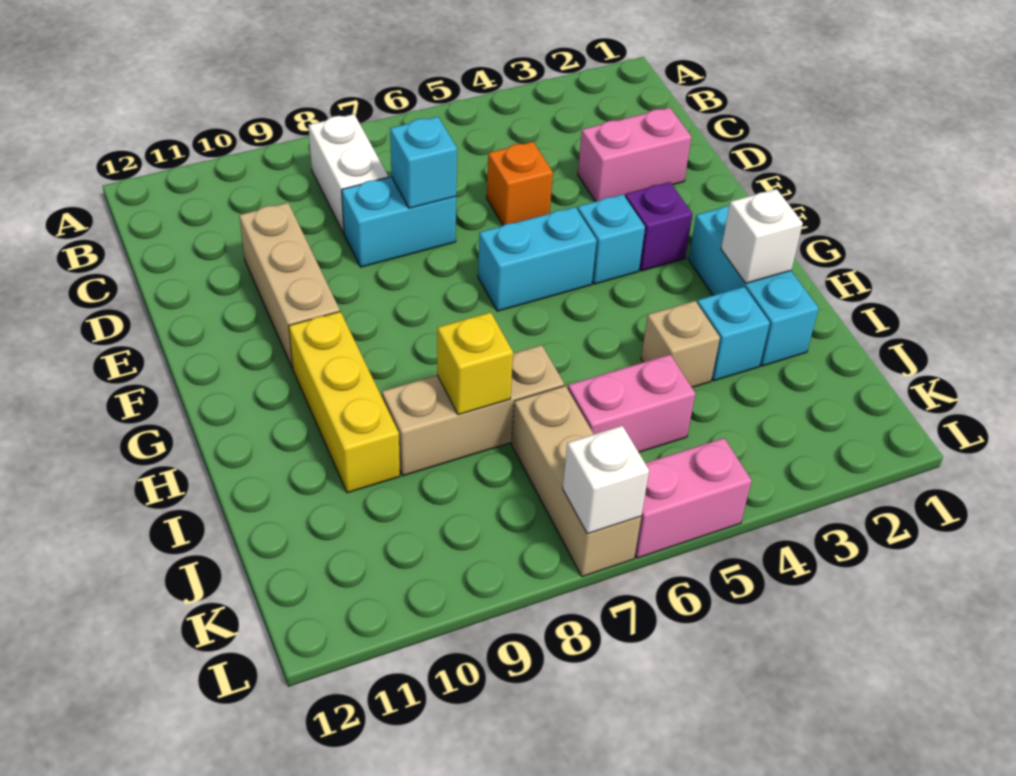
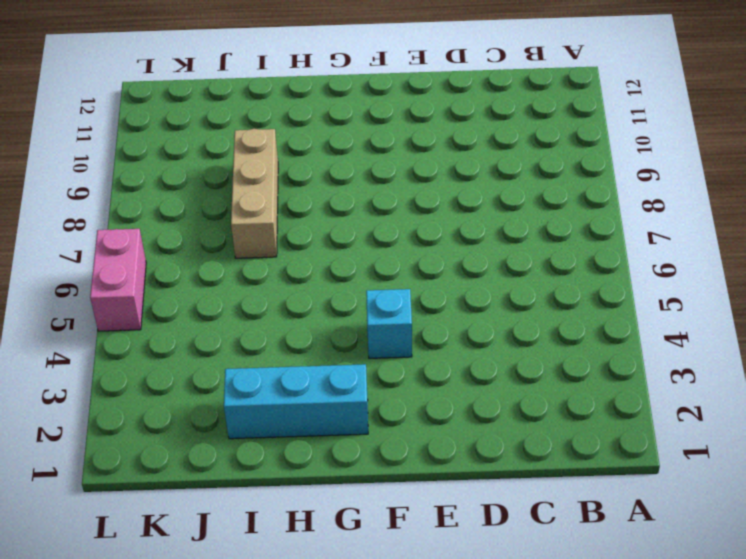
none -> white 1x2 brick [308,114,388,233]
none -> pink 1x2 brick [578,108,691,202]
none -> orange 1x1 brick [487,142,553,225]

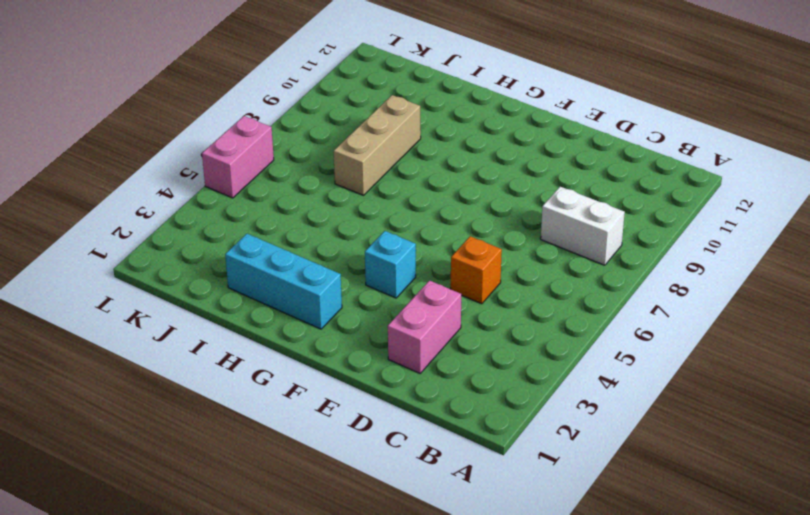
none -> cyan 1x2 brick [342,177,456,267]
none -> tan 1x3 brick [239,203,340,369]
none -> purple 1x1 brick [625,182,693,271]

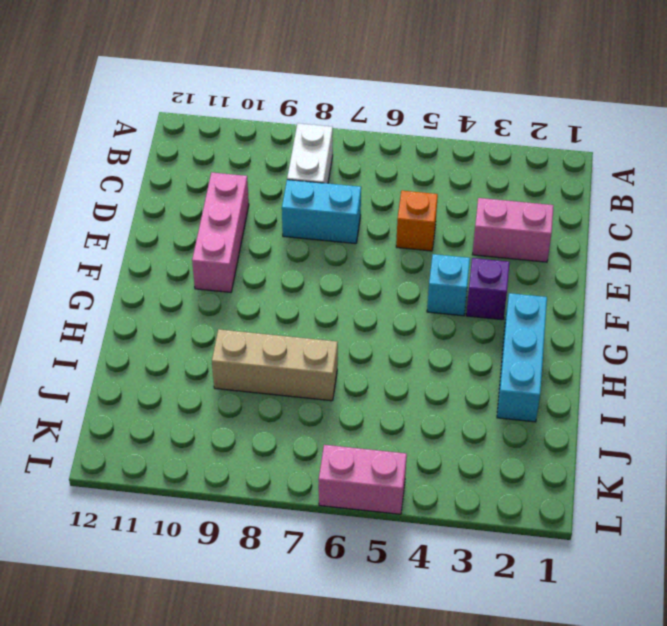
pink 1x3 brick [192,172,249,292] -> tan 1x3 brick [239,203,340,369]
none -> cyan 1x2 brick [478,207,597,311]
none -> yellow 1x3 brick [289,312,400,493]
none -> cyan 1x1 brick [697,287,770,381]

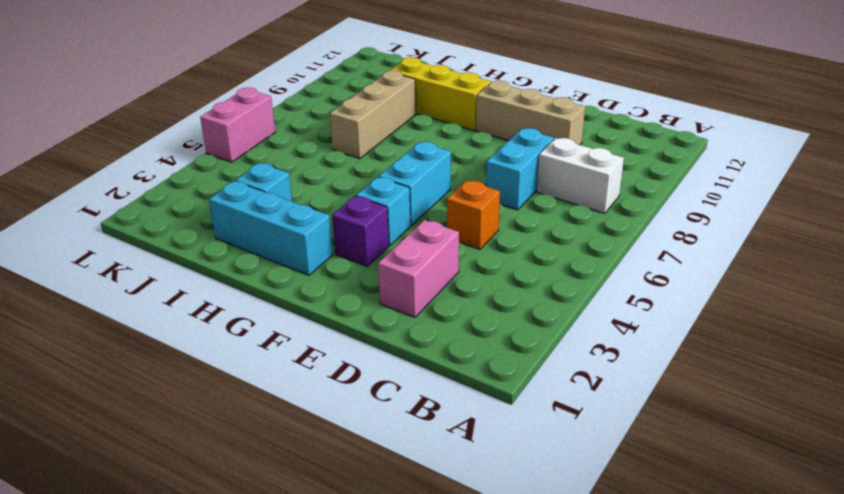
none -> tan 1x1 brick [641,301,720,387]
none -> pink 1x2 brick [568,355,695,452]
none -> tan 1x3 brick [511,386,641,577]

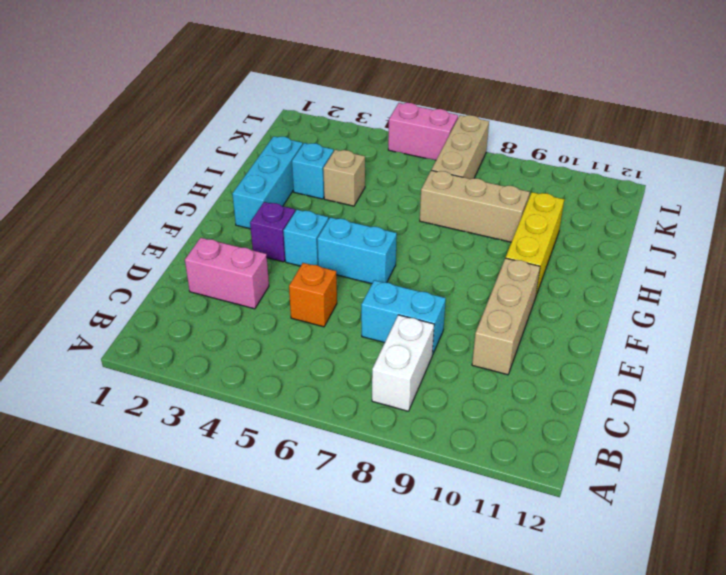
none -> pink 1x2 brick [568,355,695,452]
none -> cyan 1x1 brick [390,117,457,208]
none -> white 1x1 brick [721,189,803,283]

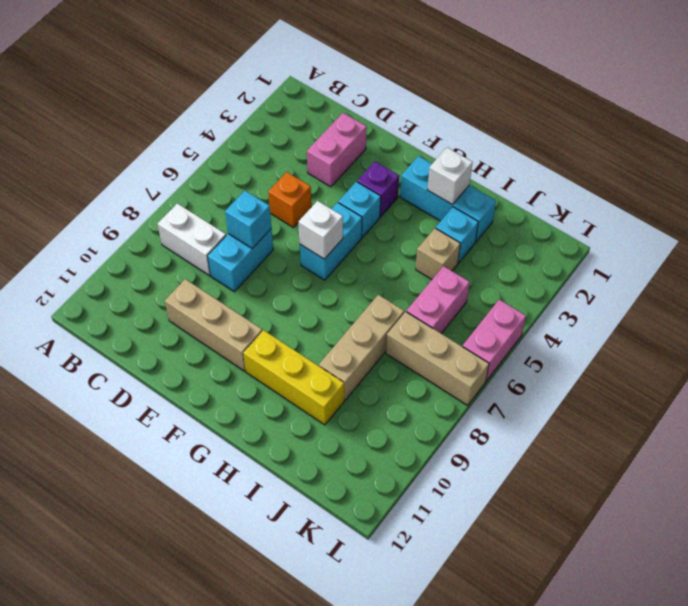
white 1x1 brick [298,201,343,259] -> white 1x1 brick moved to [563,426,649,534]
none -> yellow 1x1 brick [437,312,513,415]

